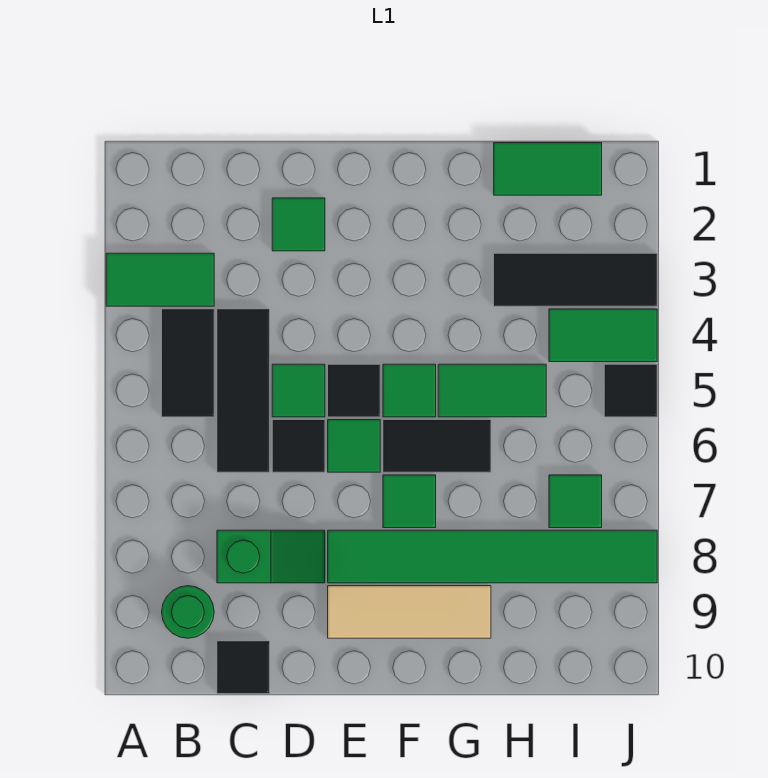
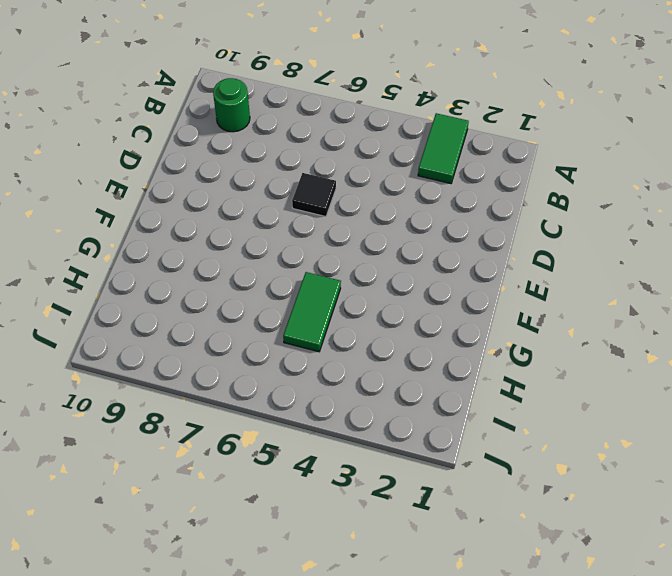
none -> black 1x2 tile [162,309,214,417]
none -> black 1x3 tile [217,309,270,472]
none -> green 1x2 slope [217,530,325,583]

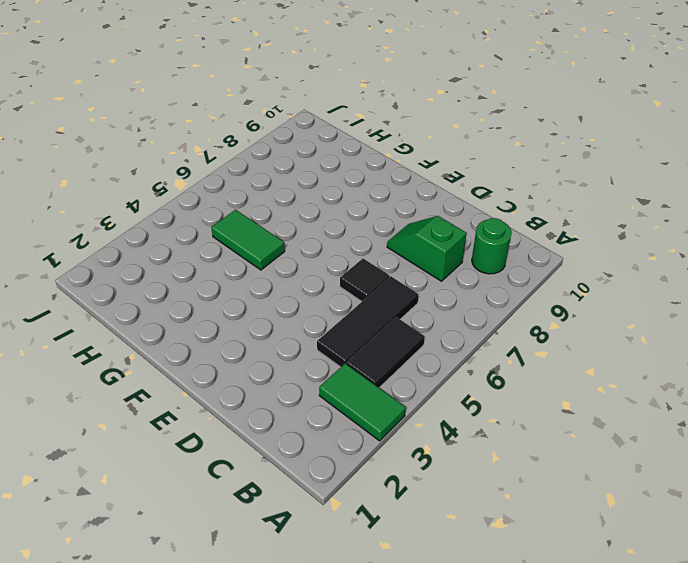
none -> black 1x1 tile [217,641,270,694]
none -> green 1x1 tile [272,198,325,251]
none -> green 1x1 tile [272,364,325,417]

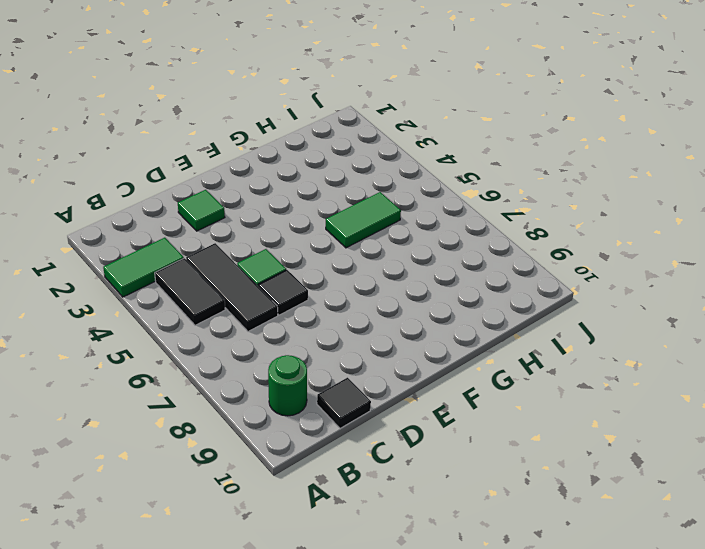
none -> green 1x2 slope [217,530,325,583]
none -> black 1x1 tile [328,364,380,417]
none -> green 1x1 tile [328,420,380,472]

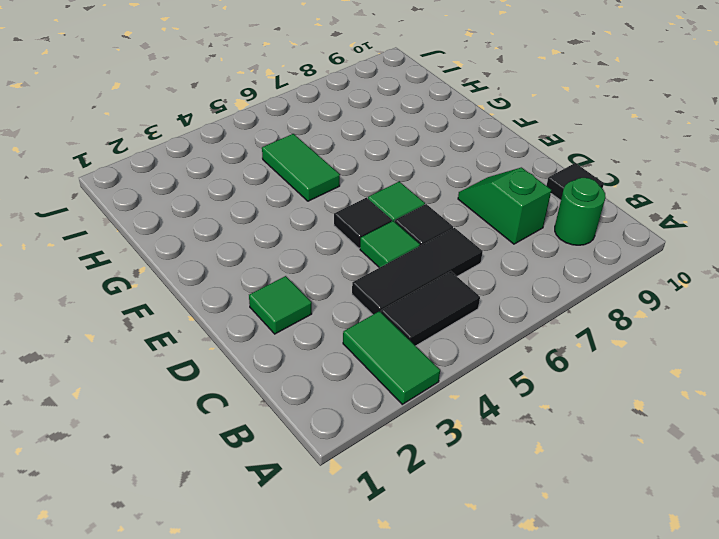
none -> green 1x6 tile [328,530,657,583]
none -> tan 1x3 tile [328,586,491,638]
none -> green 1x1 tile [383,364,436,417]

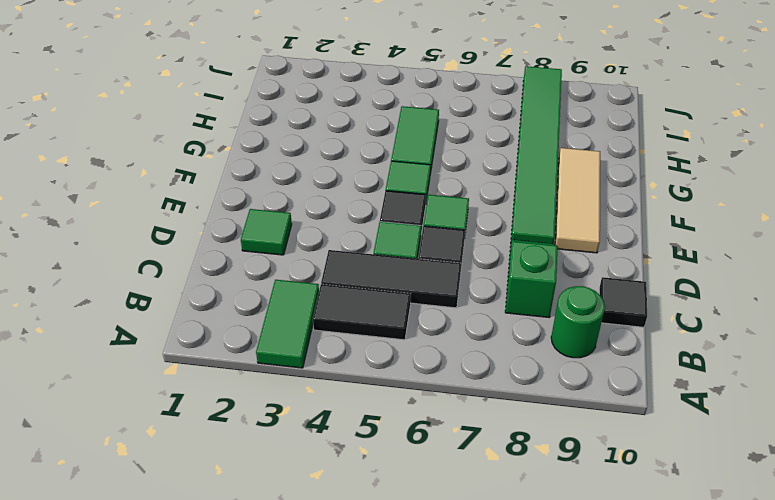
none -> black 1x2 tile [383,420,491,472]
none -> green 1x1 tile [383,475,436,528]
none -> green 1x2 tile [494,143,602,195]

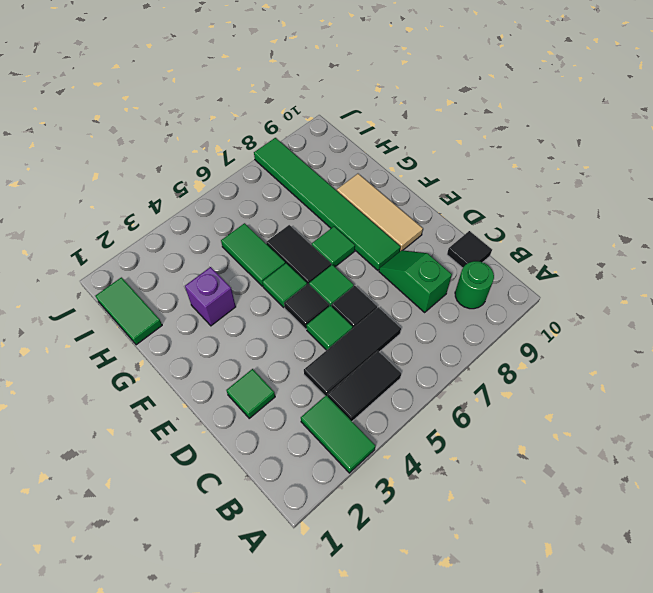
purple 1x1 brick [185,267,236,326] -> none
none -> black 1x3 tile [494,253,657,306]
none -> green 1x2 tile [549,309,657,362]
none -> green 1x1 tile [549,475,602,528]

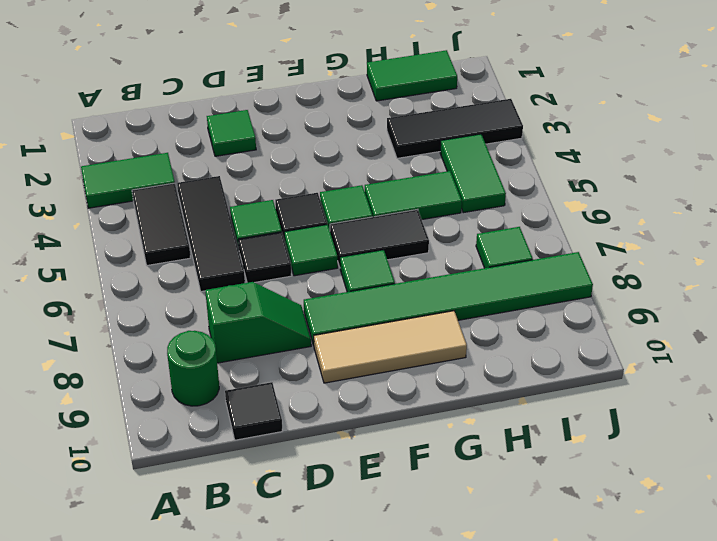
green 1x2 tile [440,134,506,213] -> green 1x2 tile turned to [549,309,657,362]
none -> black 1x1 tile [604,364,657,417]

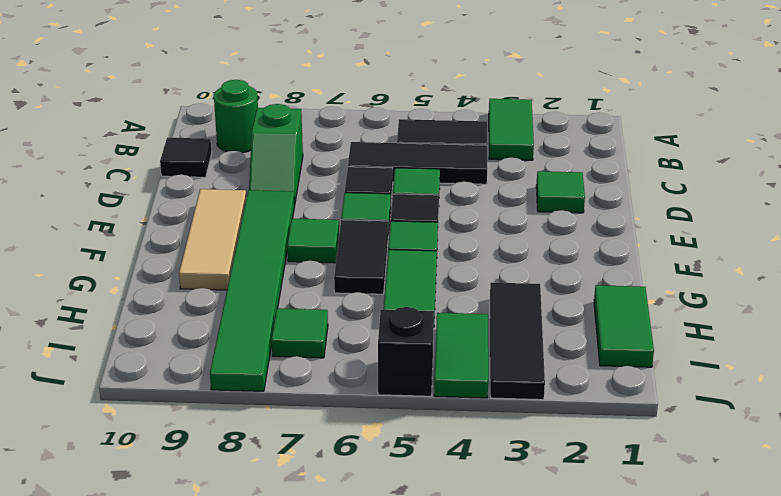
black 1x1 brick [378,307,434,396] -> black 1x1 tile [604,364,657,417]

